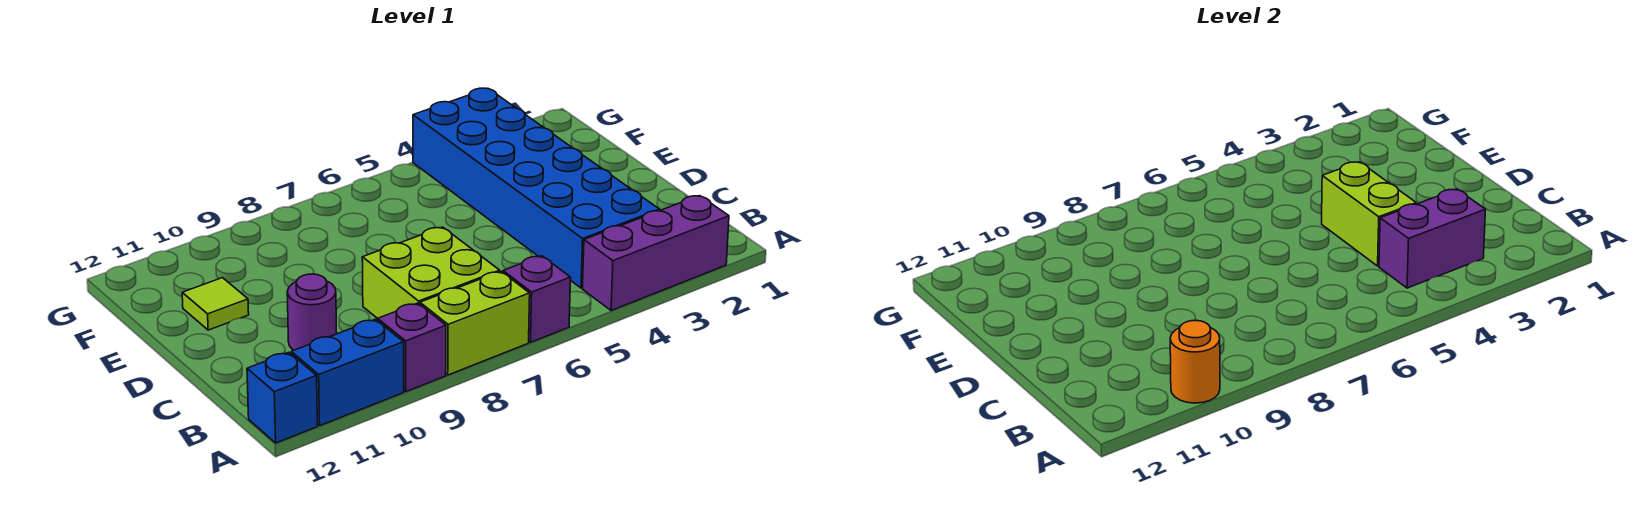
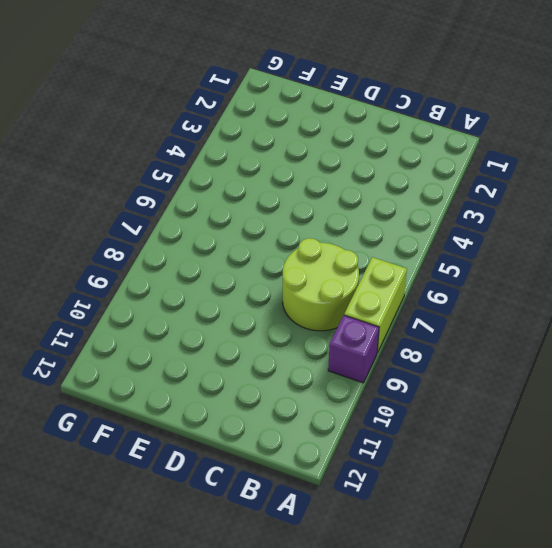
lime 2x2 round brick [283,238,359,331] -> lime 2x2 brick [362,227,500,318]
none -> purple 1x3 brick [583,196,729,311]
none -> purple 1x1 brick [503,256,571,342]
none -> blue 1x2 brick [291,319,404,426]

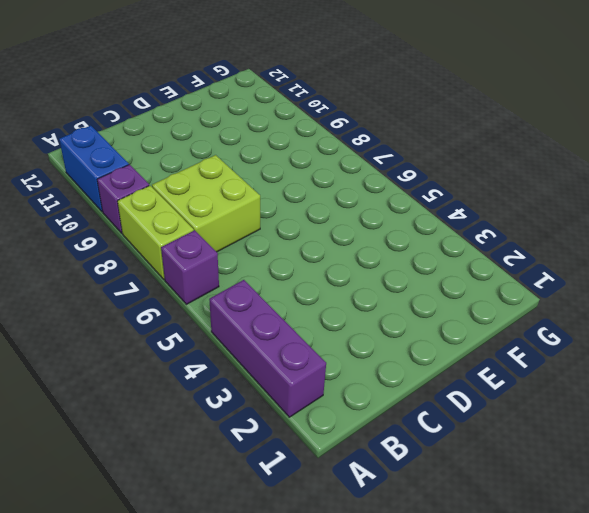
none -> blue 1x1 brick [247,352,317,443]
none -> blue 2x6 brick [413,88,660,288]
none -> purple 1x1 round brick [287,274,337,350]

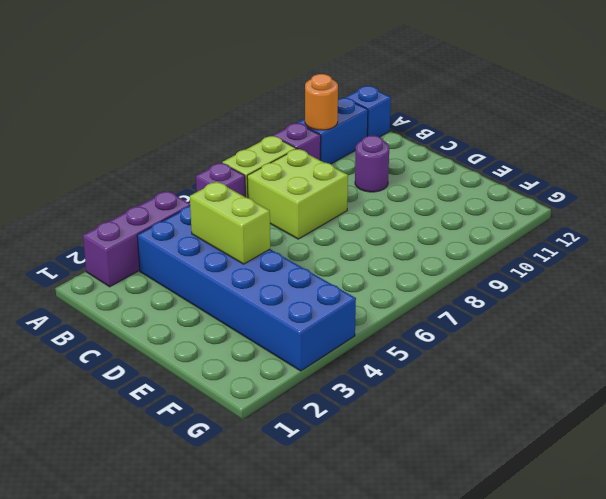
none -> lime 1x1 tile [182,278,249,330]
none -> purple 1x2 brick [1379,189,1486,288]

